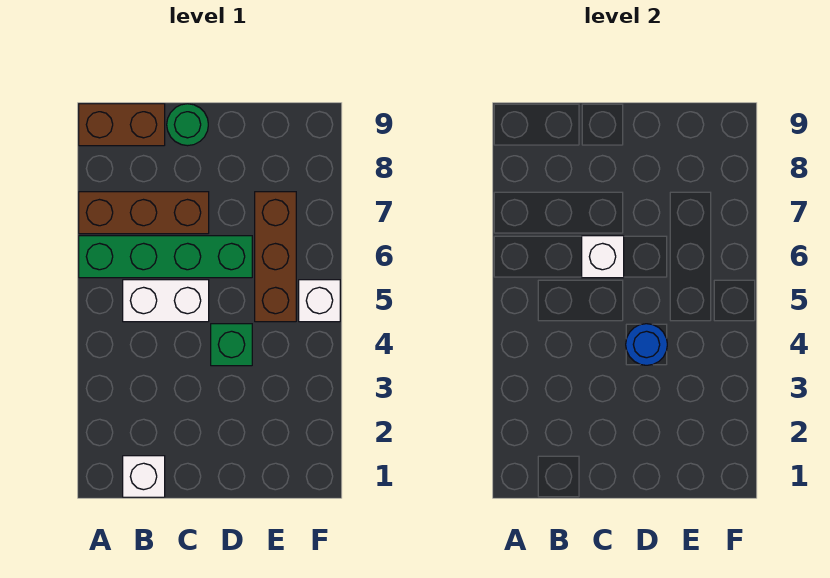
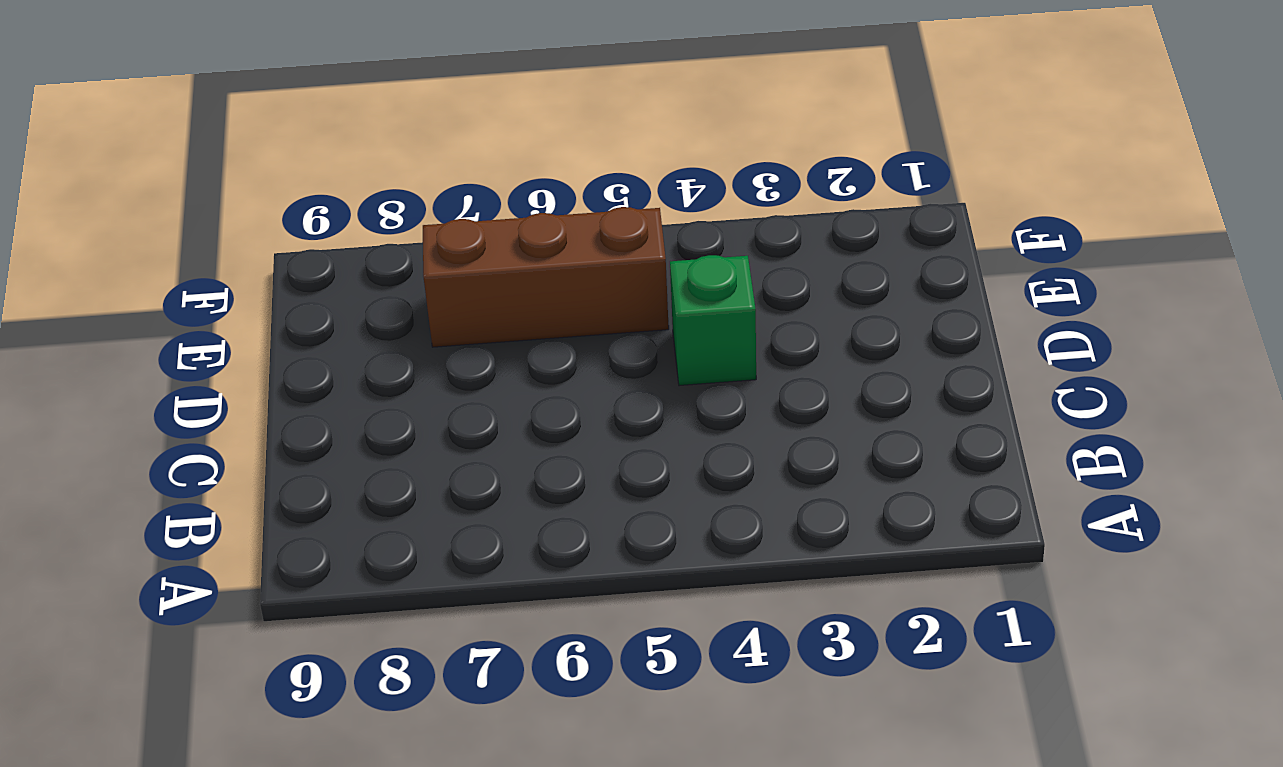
none -> green 1x4 brick [79,236,252,278]
none -> brown 1x3 brick [79,192,209,234]

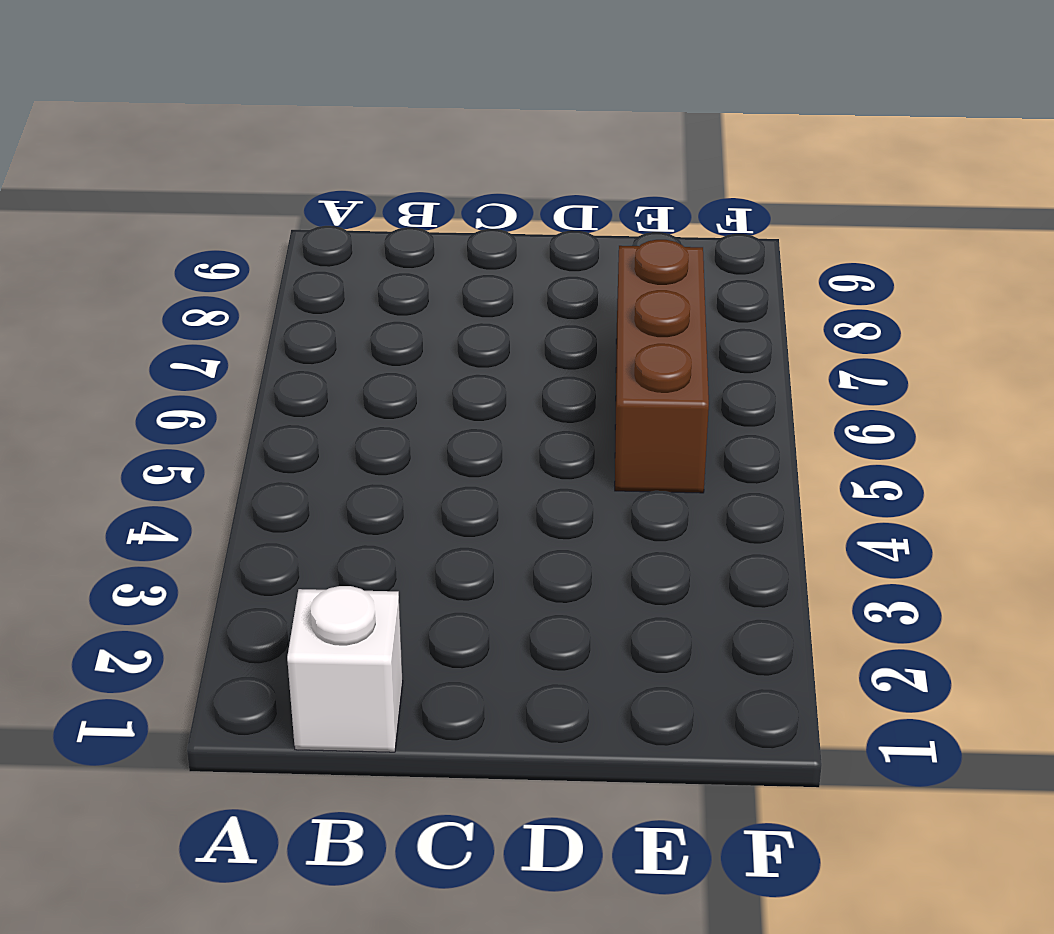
none -> green 1x4 brick [79,236,252,278]
none -> brown 1x3 brick [79,192,209,234]

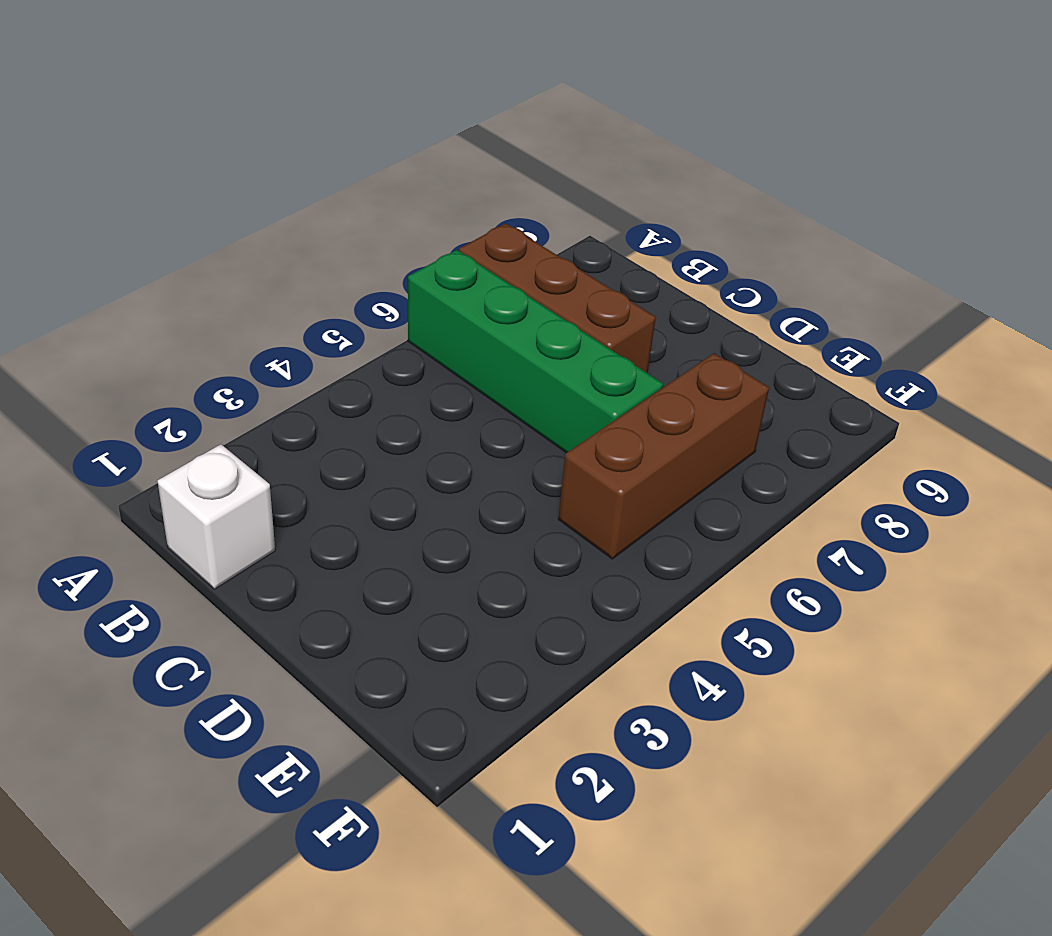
none -> brown 1x2 brick [79,104,165,146]
none -> white 1x2 brick [123,280,209,322]

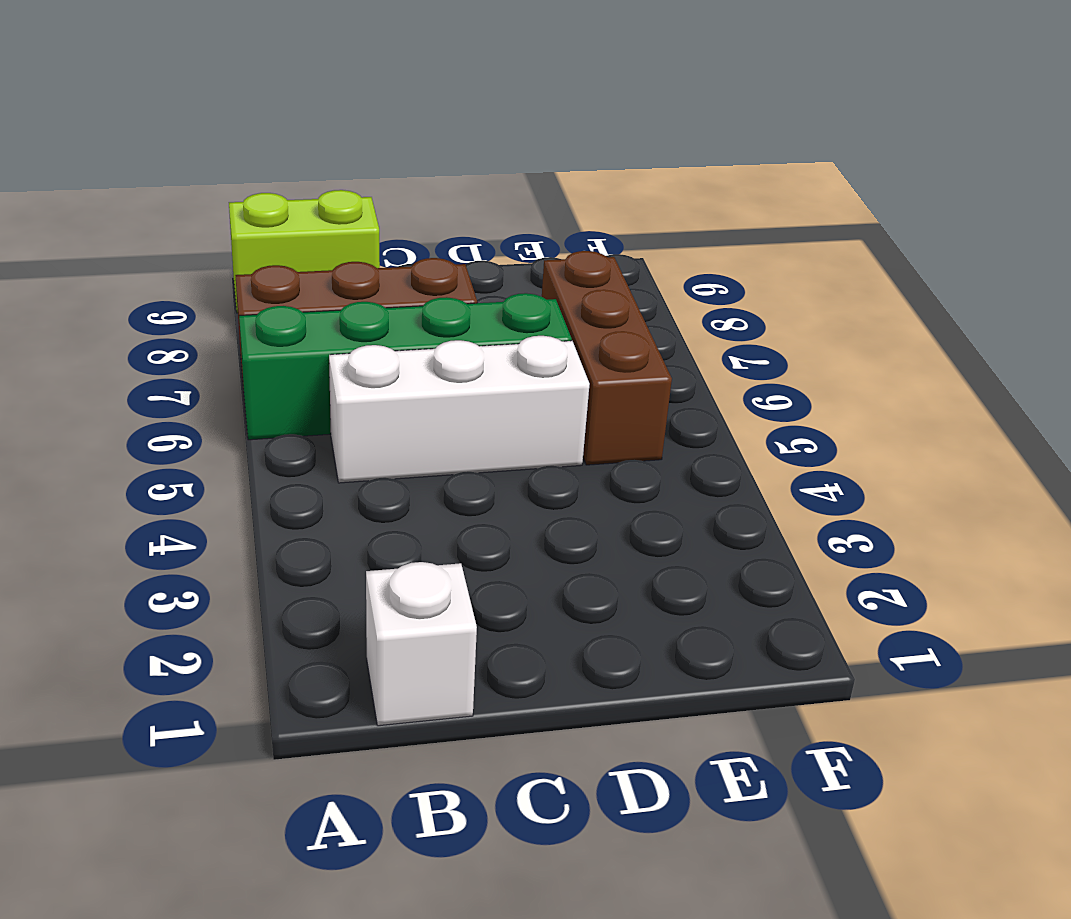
lime 1x2 brick [229,190,380,313] -> brown 1x2 brick [79,104,165,146]
white 1x3 brick [329,336,590,483] -> white 1x2 brick [123,280,209,322]
none -> green 1x1 round brick [167,104,208,146]
none -> green 1x1 brick [211,324,252,366]

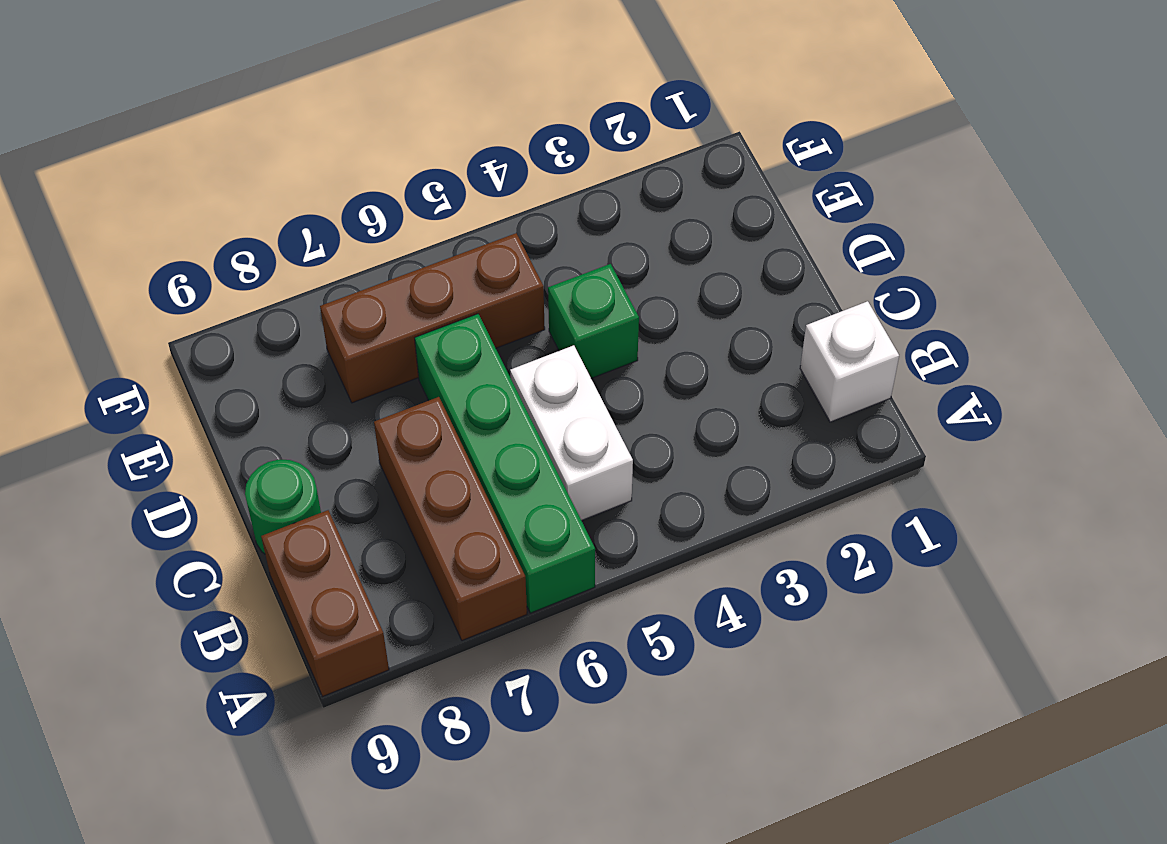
none -> white 1x1 brick [299,280,340,322]
none -> white 1x1 brick [582,236,624,278]

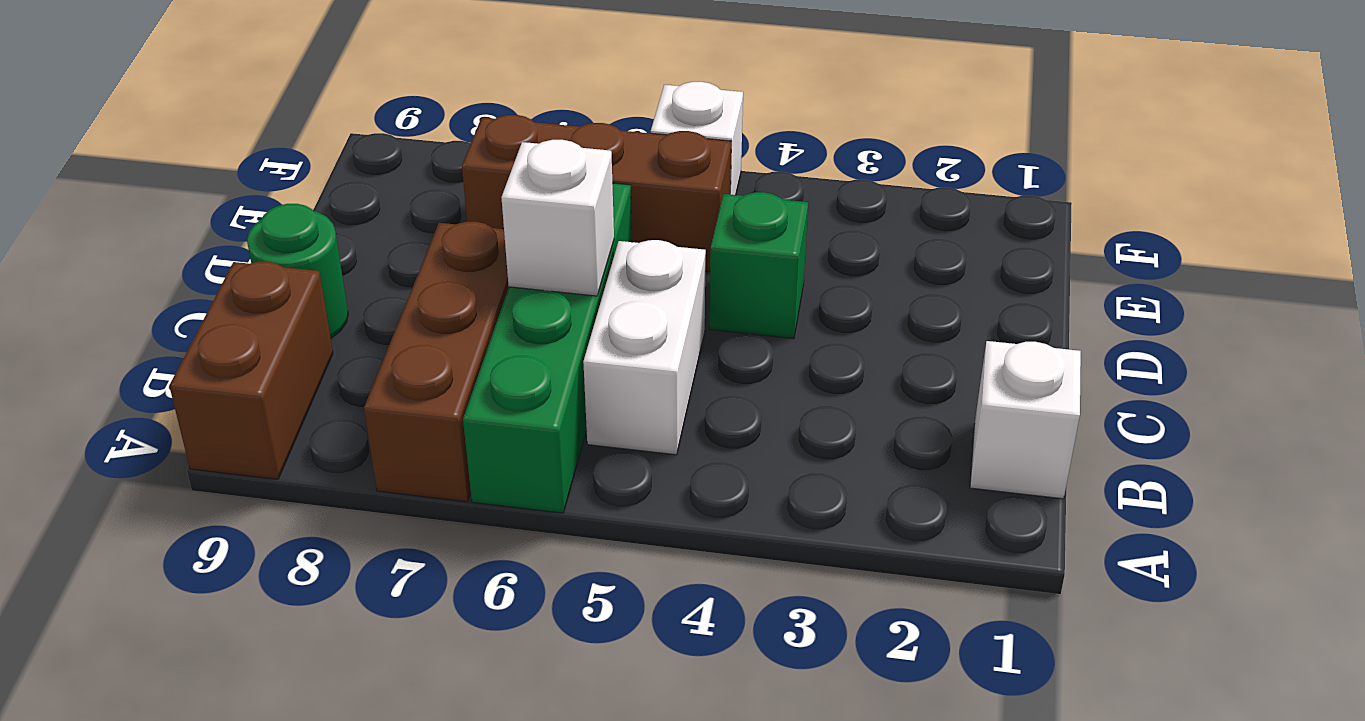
none -> blue 1x1 round brick [626,324,667,365]

